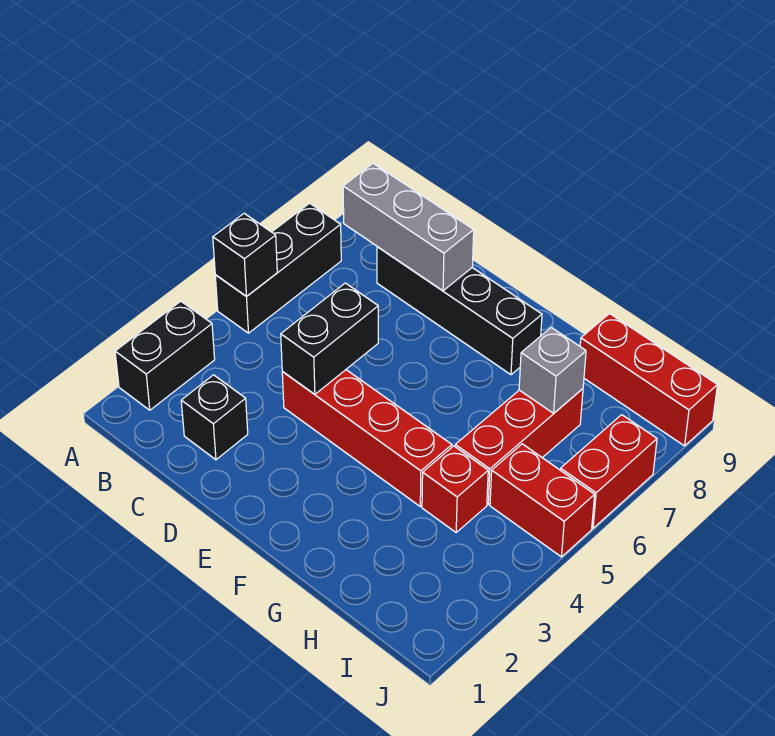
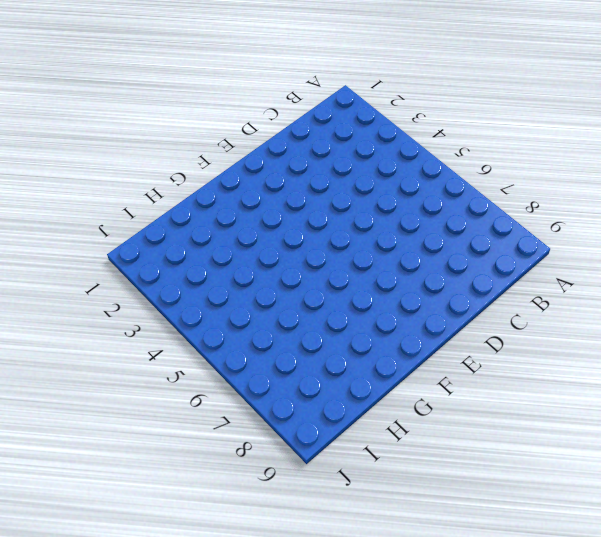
none -> black 1x2 brick [115,301,215,410]
none -> black 1x3 brick [215,203,341,333]
none -> black 1x1 brick [181,375,248,460]

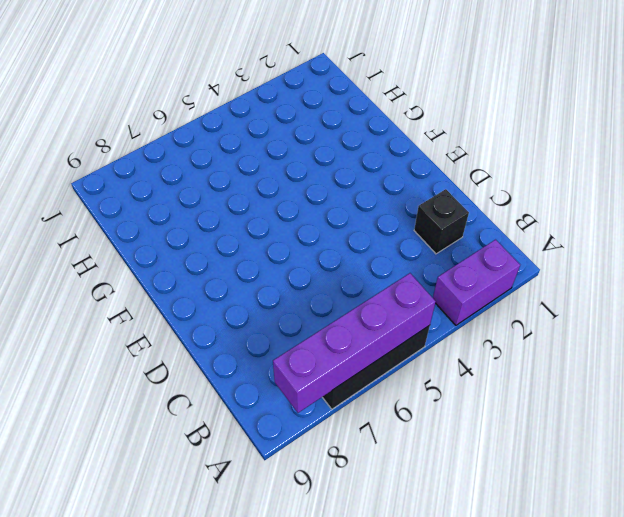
purple 1x2 brick [433,240,520,325] -> black 1x2 brick [115,301,215,410]
purple 1x4 brick [273,273,436,413] -> black 1x1 brick [213,213,277,296]
none -> black 1x4 brick [377,247,542,375]
none -> red 1x4 brick [282,370,452,506]
none -> red 1x1 brick [422,446,488,532]

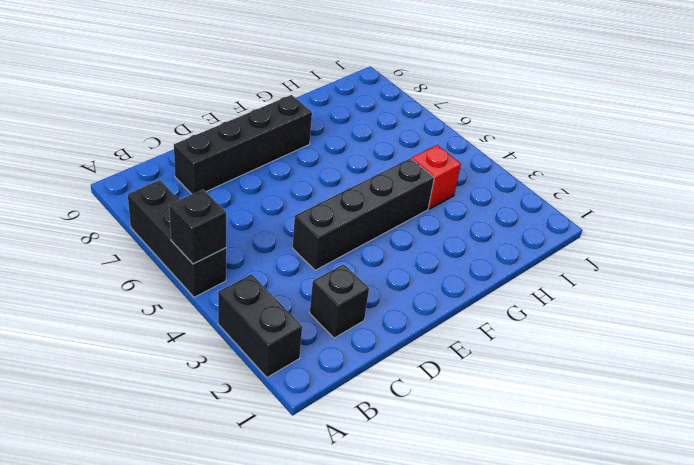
black 1x4 brick [293,158,434,270] -> red 1x4 brick [282,370,452,506]
none -> red 1x3 brick [455,389,583,504]
none -> red 1x3 brick [580,314,717,446]
none -> red 1x2 brick [490,444,595,557]

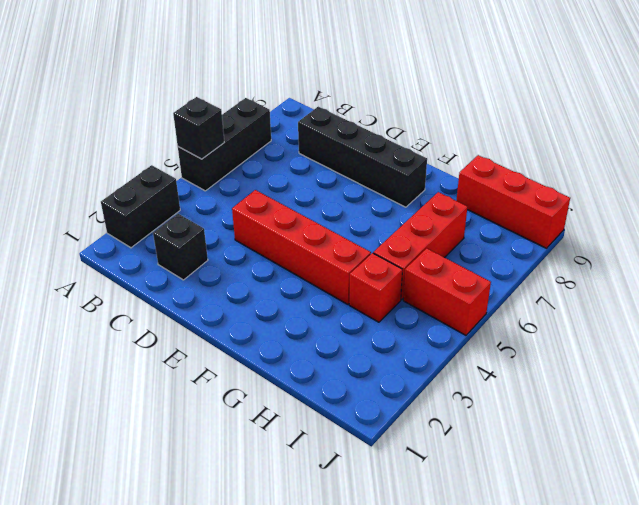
none -> red 1x2 brick [560,415,657,528]
none -> grey 1x3 brick [343,163,474,291]
none -> black 1x2 brick [281,283,378,394]

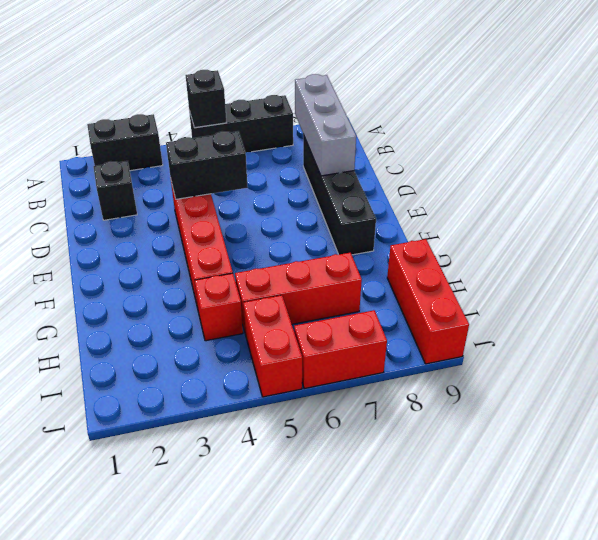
none -> grey 1x1 brick [519,328,586,413]

